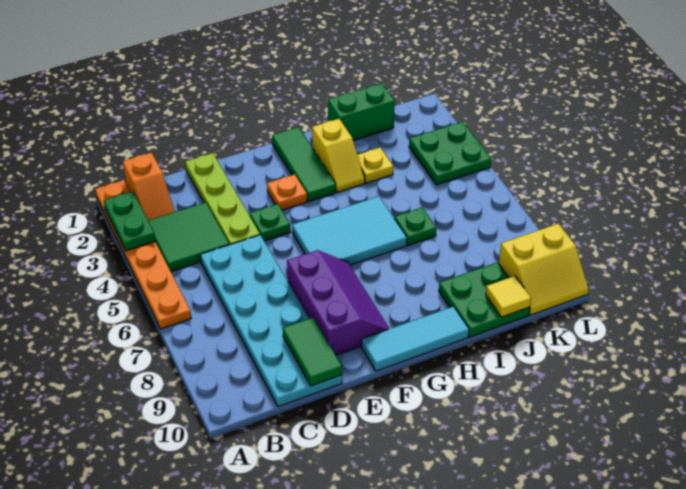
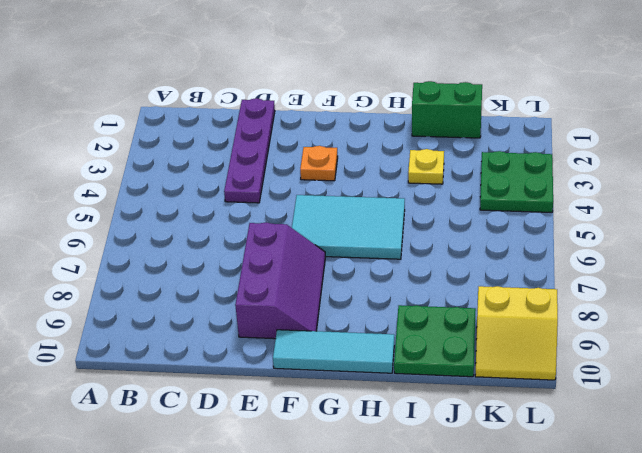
purple 1x4 plate [224,98,275,203] -> lime 1x4 plate [185,153,260,245]
none -> orange 1x6 plate [95,180,191,329]
none -> orange 1x2 slope [123,153,175,220]
none -> green 2x2 tile [148,202,229,271]

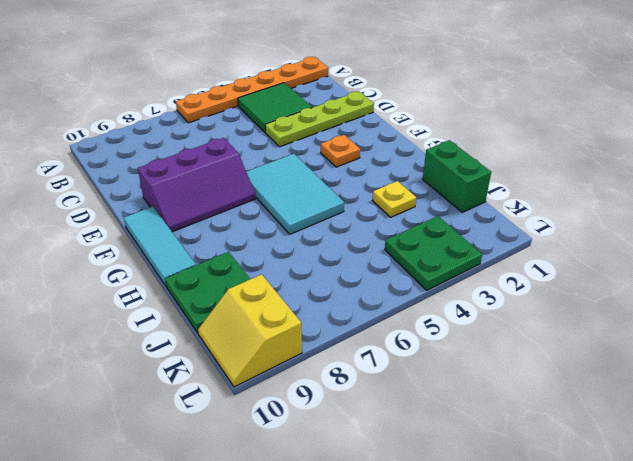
none -> orange 1x2 slope [123,153,175,220]
none -> cyan 2x6 plate [200,235,342,407]
none -> green 1x1 plate [250,204,290,241]

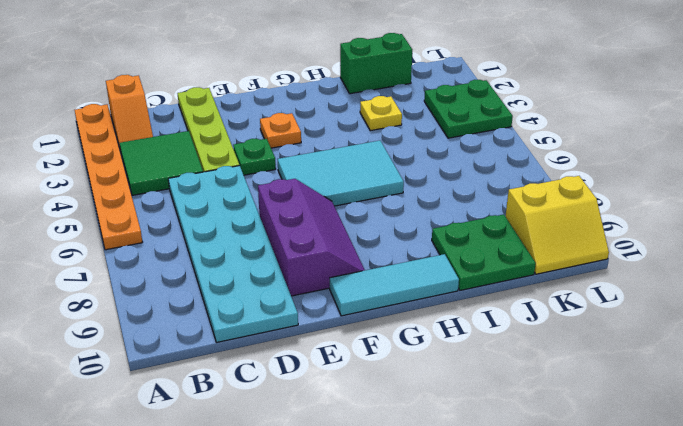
none -> green 1x3 tile [272,127,336,201]
none -> yellow 1x2 slope [312,119,365,192]
none -> green 1x1 plate [395,208,436,245]

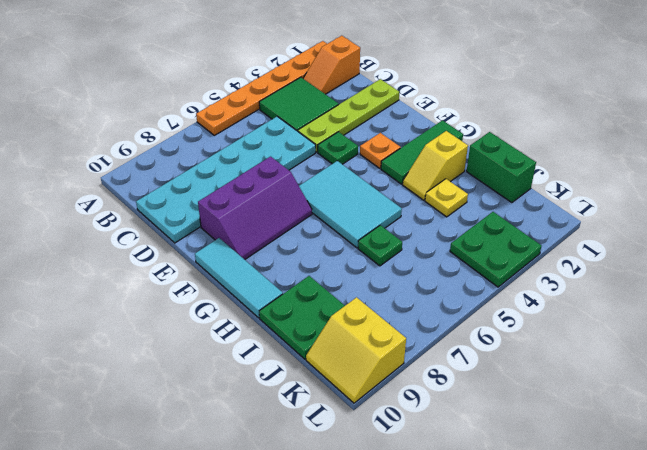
none -> green 1x2 plate [104,191,155,251]
none -> green 1x2 tile [283,317,342,386]
none -> yellow 1x1 tile [486,276,531,317]

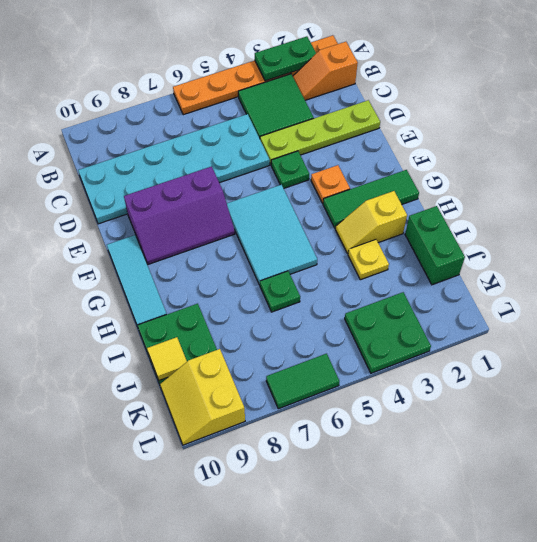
green 1x2 tile [266,354,339,409] -> green 1x2 tile moved to [283,317,342,386]

